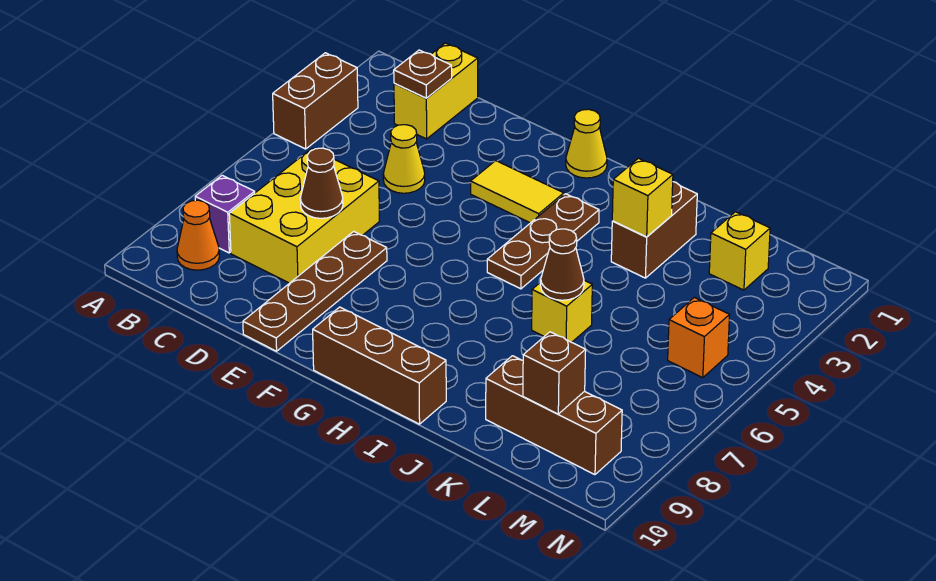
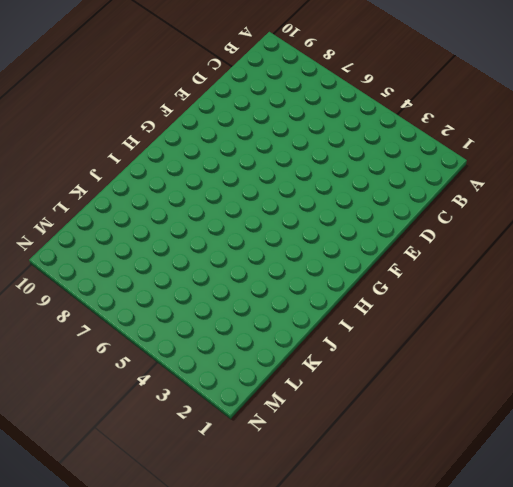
none -> brown 1x2 brick [273,53,358,149]
none -> purple 1x1 brick [195,175,255,253]
none -> orange 1x1 cone [177,200,219,270]

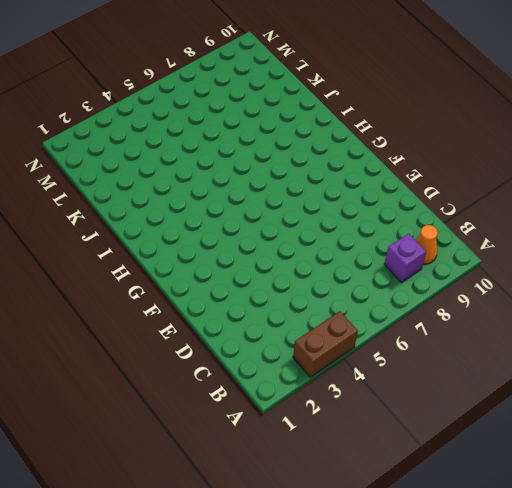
none -> yellow 1x2 brick [394,43,478,139]
none -> yellow 2x3 brick [229,149,379,283]
none -> yellow 1x1 cone [383,125,425,193]

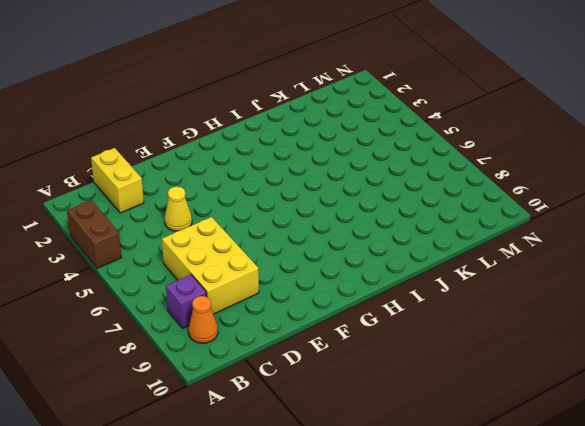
none -> brown 1x4 plate [243,231,387,351]
none -> yellow 1x2 tile [471,161,564,223]
none -> yellow 1x1 cone [566,109,607,178]

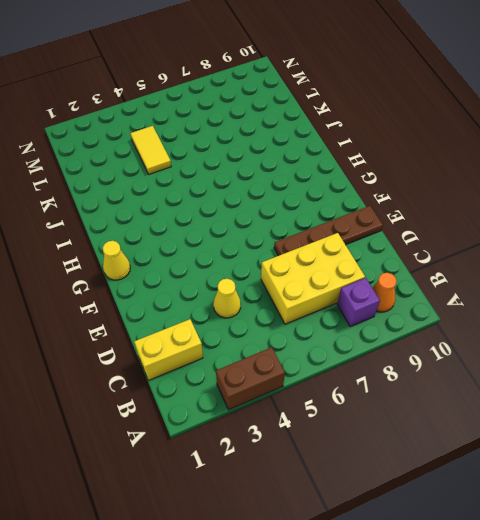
yellow 1x2 tile [130,126,171,174] -> yellow 1x2 tile moved to [471,161,564,223]
none -> brown 1x3 brick [313,307,446,424]
none -> brown 1x3 plate [487,194,599,289]
none -> brown 1x2 brick [611,182,697,278]

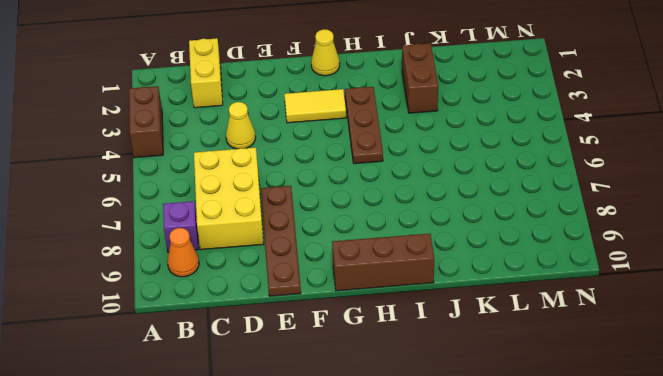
none -> yellow 1x1 brick [532,280,592,342]
none -> brown 1x3 brick [486,356,622,475]
none -> yellow 1x1 brick [709,212,770,290]

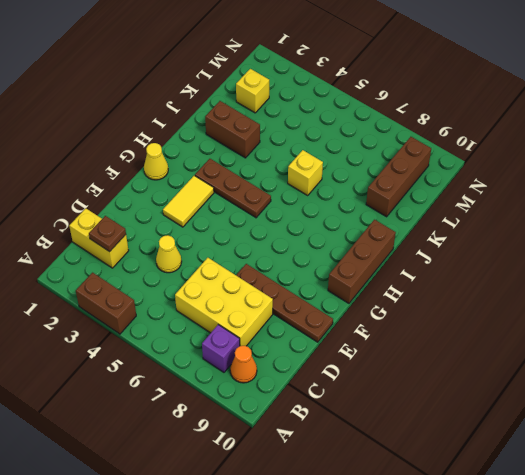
none -> orange 1x1 brick [668,297,730,378]
none -> brown 1x1 cone [300,148,343,218]
none -> yellow 1x1 brick [612,158,673,237]

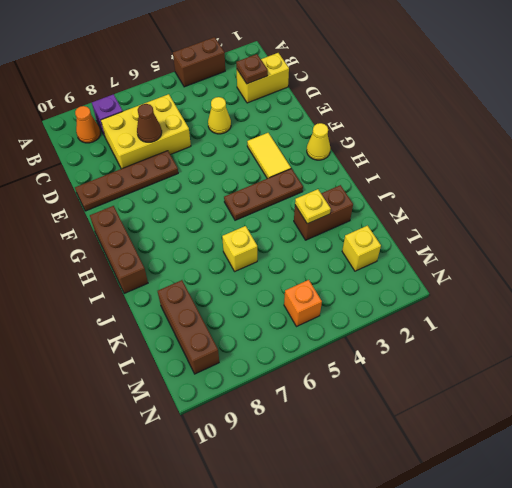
yellow 1x1 plate [295,189,331,224] -> yellow 1x1 brick [612,158,673,237]
none -> brown 1x1 cone [541,229,584,300]
none -> brown 1x1 brick [523,332,586,414]

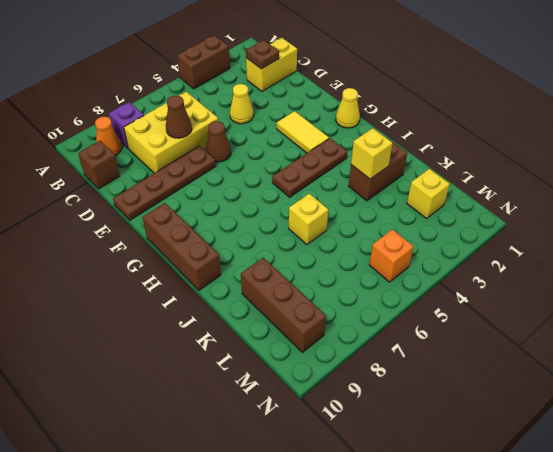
brown 1x1 brick [78,141,120,189] -> brown 1x1 brick moved to [523,332,586,414]
brown 1x1 cone [206,121,231,162] -> brown 1x1 cone moved to [541,229,584,300]

